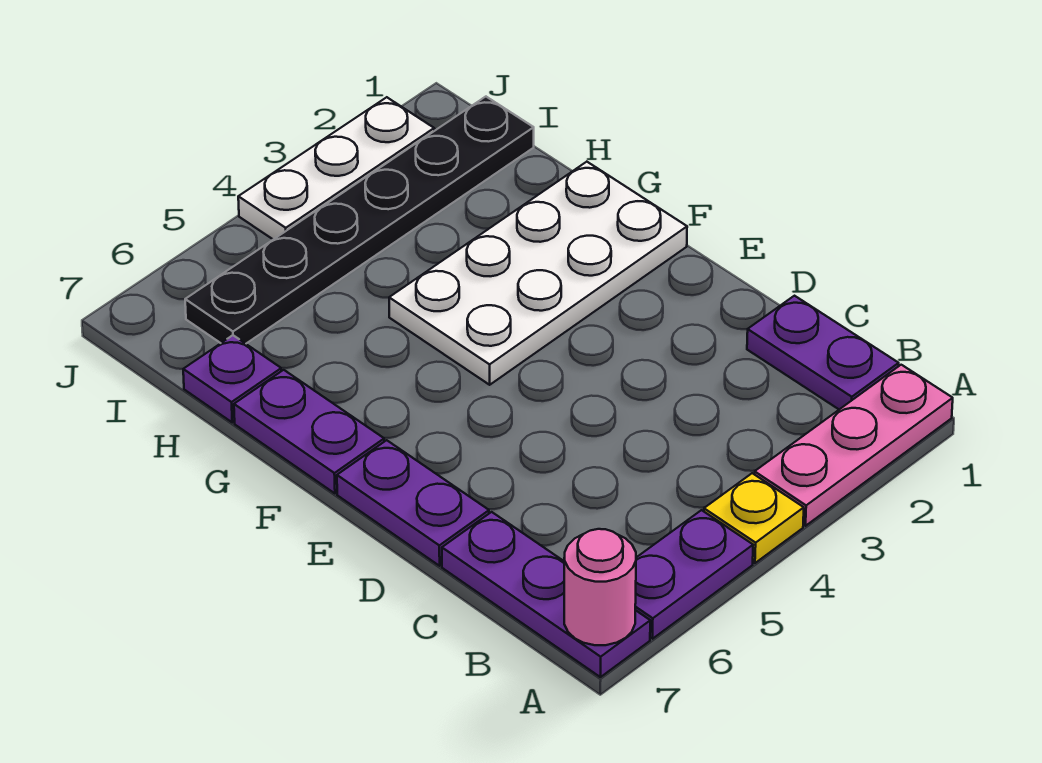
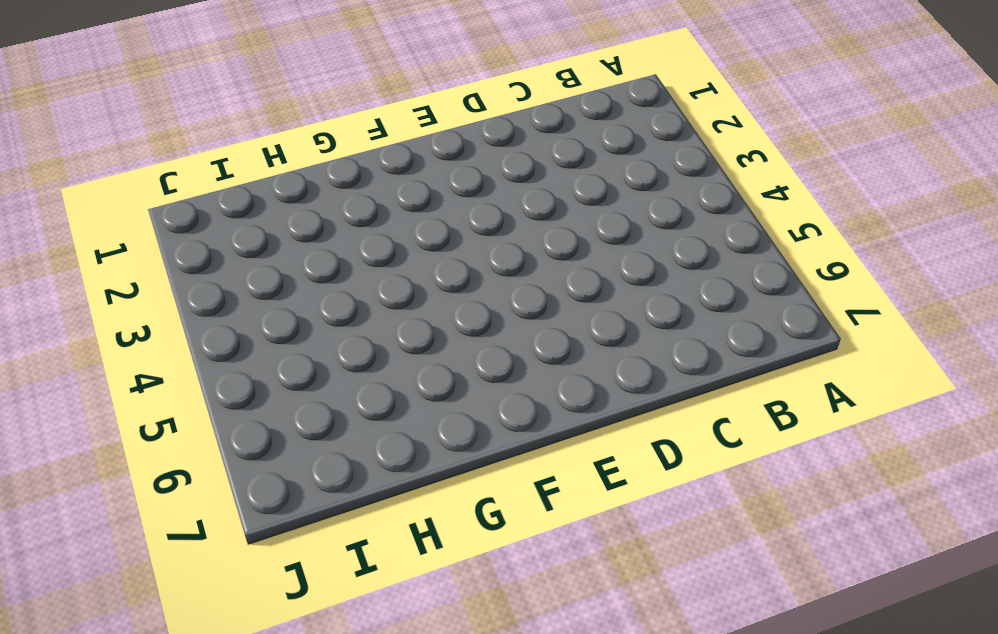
none -> pink 1x3 plate [755,365,953,526]
none -> yellow 1x1 plate [704,473,804,563]
none -> purple 1x2 plate [635,510,753,639]

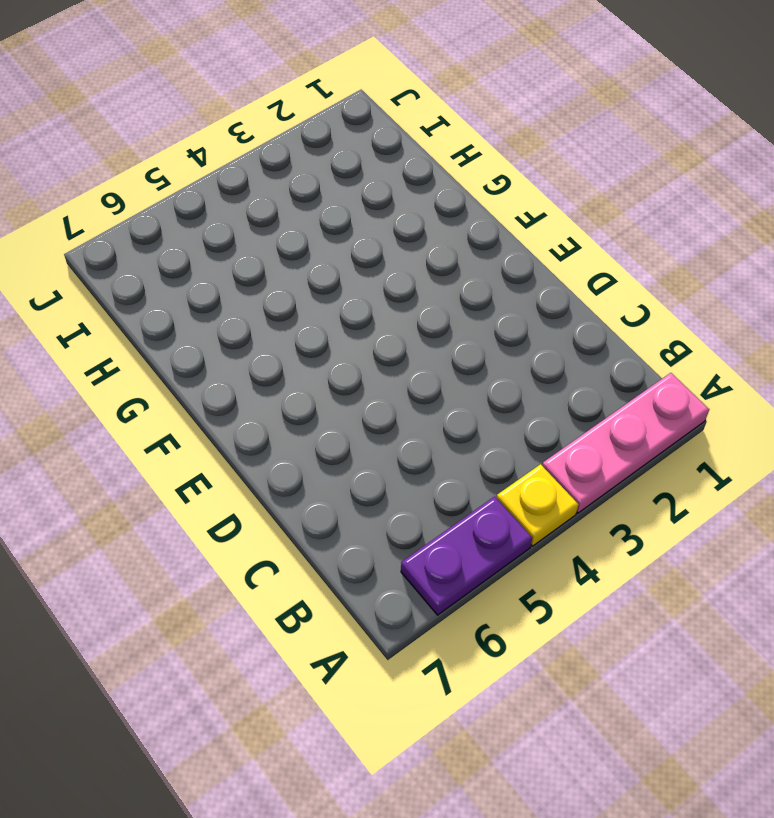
none -> purple 1x3 plate [442,512,650,677]
none -> purple 1x2 plate [747,296,899,409]
none -> purple 1x2 plate [337,440,489,566]

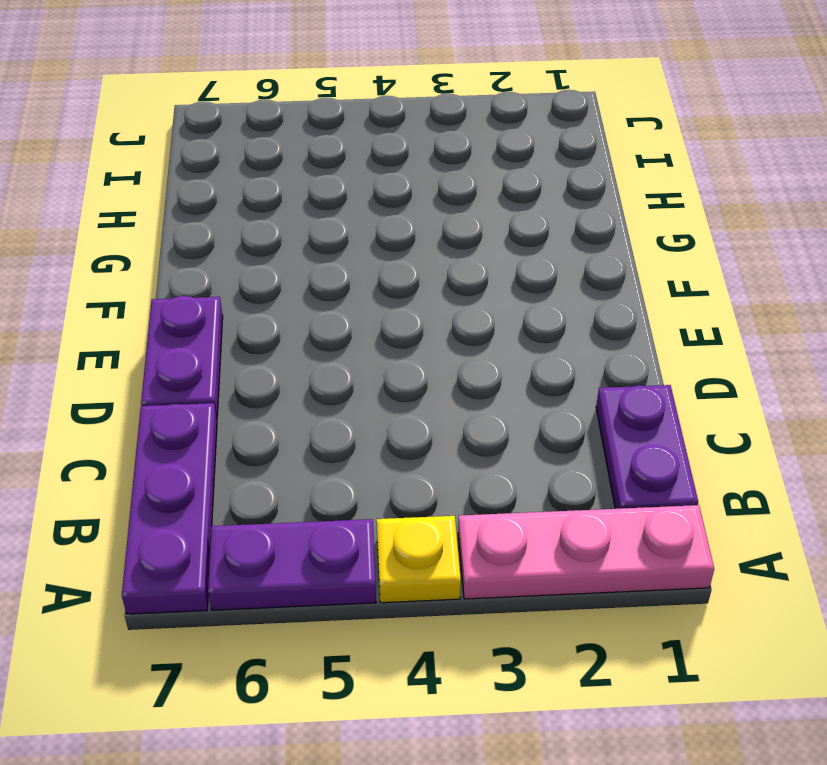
none -> white 2x4 plate [389,162,687,385]
none -> purple 1x2 plate [234,370,384,493]
none -> purple 1x1 plate [183,335,281,422]

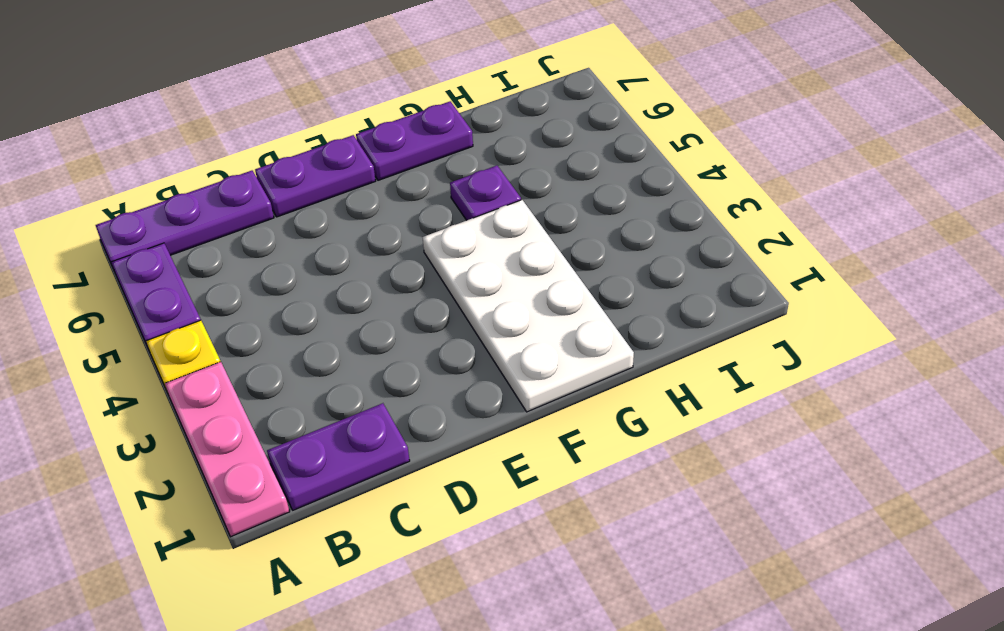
purple 1x1 plate [450,166,521,220] -> purple 1x1 plate moved to [183,335,281,422]
none -> black 1x6 plate [185,97,534,344]
none -> white 1x3 plate [238,97,434,239]
none -> pink 1x1 round brick [564,529,636,645]

